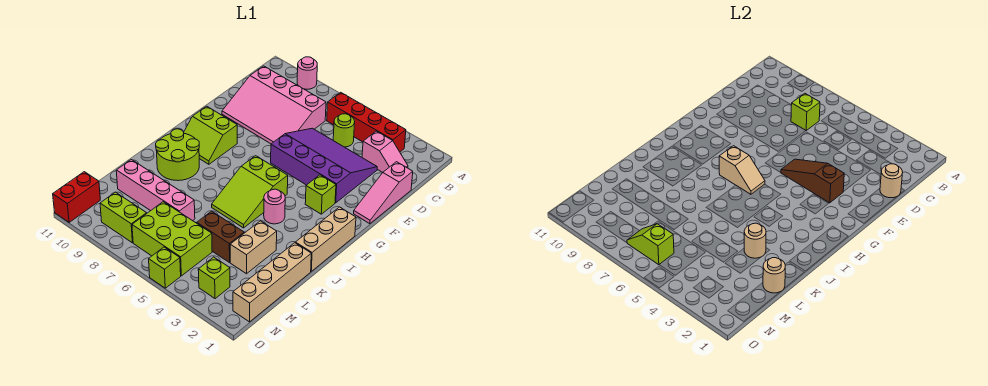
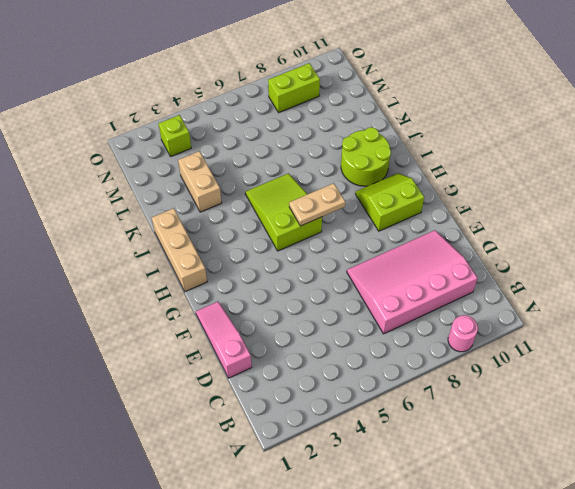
tan 1x2 plate [289,183,345,226] -> tan 1x2 slope [719,146,765,194]
none -> red 1x4 brick [327,92,406,152]
none -> pink 1x2 slope [362,131,408,172]
none -> lime 1x1 round brick [333,114,355,147]

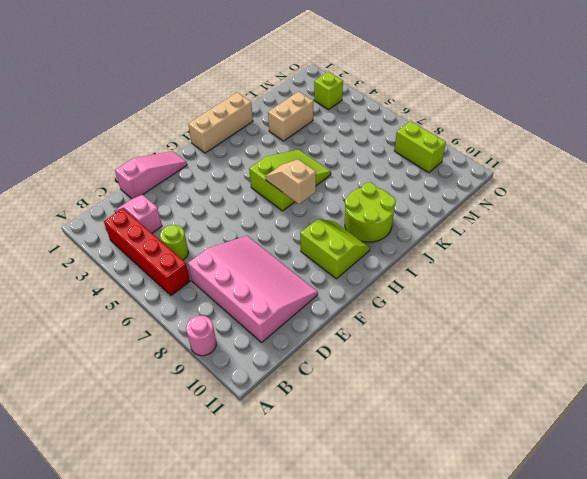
none -> purple 3x4 slope [271,128,377,203]
none -> lime 1x1 brick [305,175,336,214]
none -> pink 1x1 round brick [264,189,285,224]

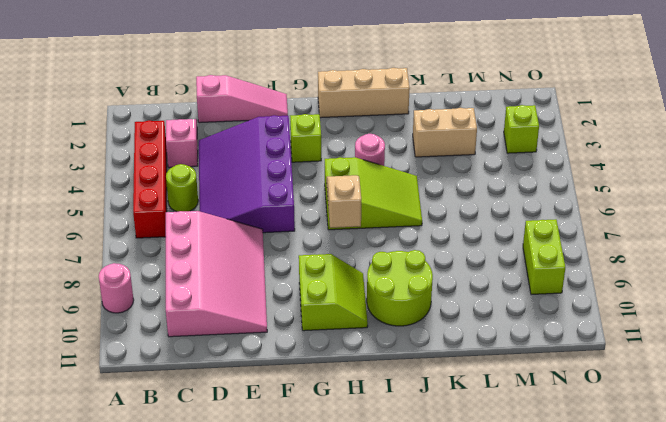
none -> tan 1x4 brick [233,243,311,322]
none -> brown 1x2 brick [197,211,244,262]
none -> pink 1x4 brick [116,160,195,221]

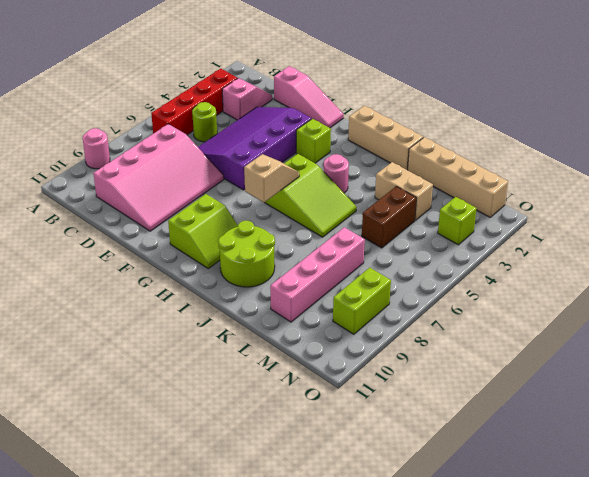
none -> lime 2x3 brick [132,202,212,276]
none -> red 1x2 brick [53,172,100,222]
none -> lime 1x1 brick [149,247,181,288]

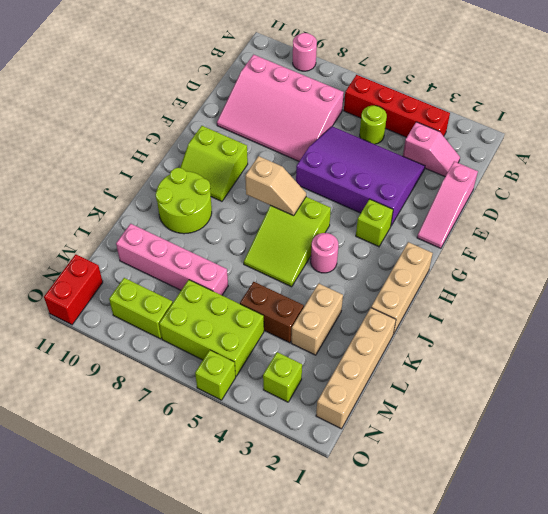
none -> lime 1x1 brick [791,93,820,130]
none -> tan 1x1 round brick [880,164,903,198]
none -> brown 1x3 slope [781,159,844,203]

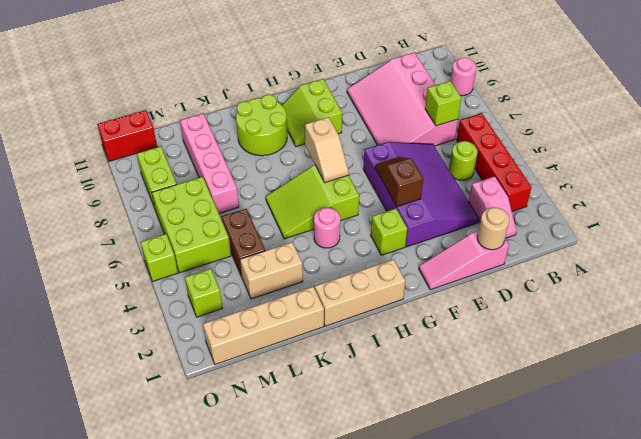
brown 1x2 slope [375,157,423,207] -> brown 1x3 slope [781,159,844,203]
none -> tan 1x1 round brick [744,223,766,258]
none -> tan 1x1 round brick [763,258,785,293]
none -> lime 1x2 slope [627,224,674,265]

